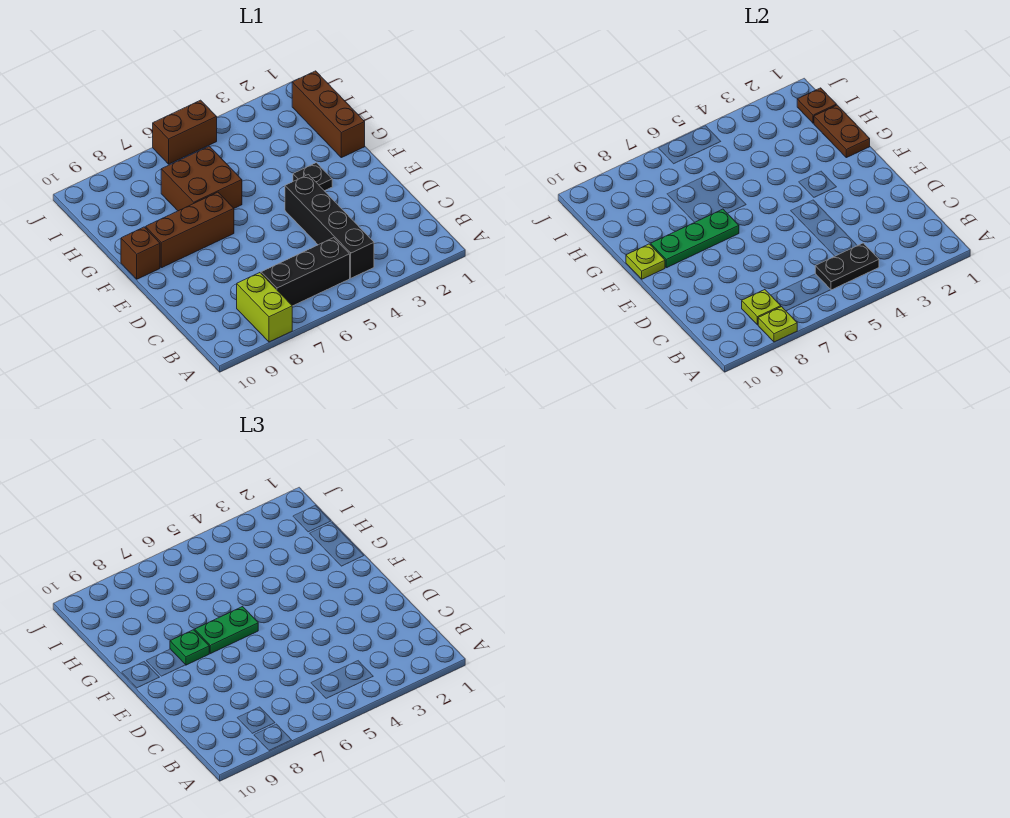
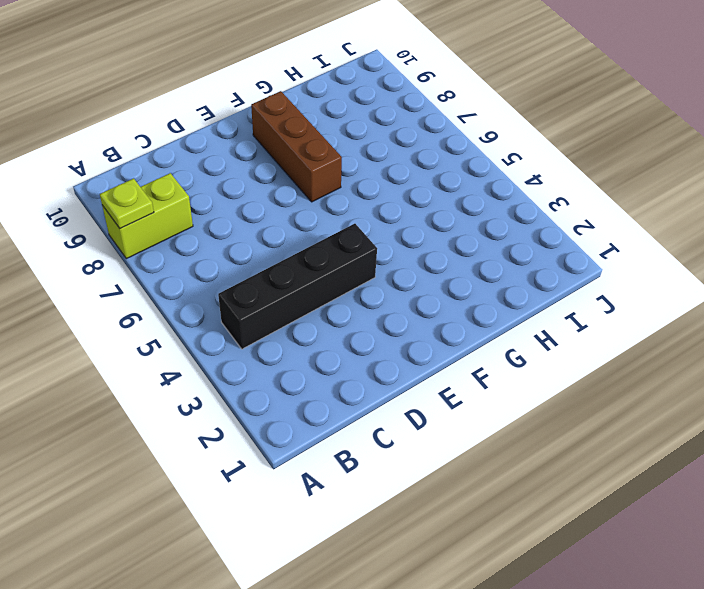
none -> black 1x3 brick [261,238,350,306]
none -> black 1x1 plate [293,163,332,191]
none -> brown 1x1 brick [121,227,160,279]

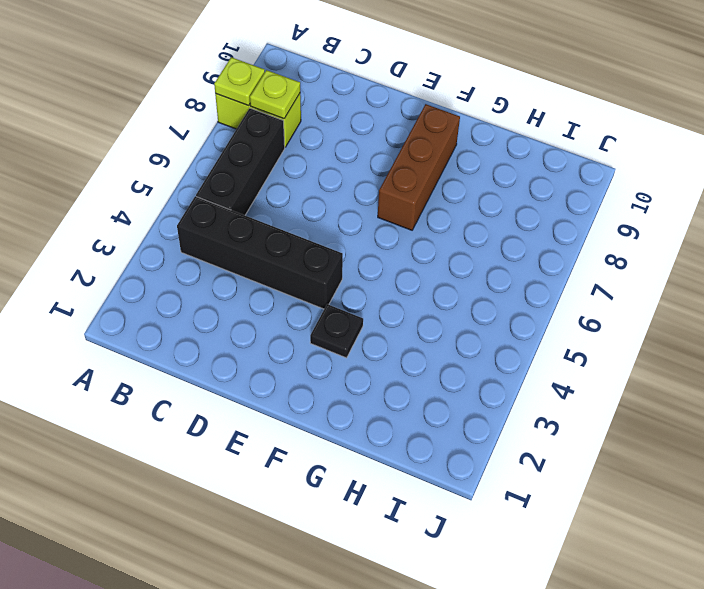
none -> brown 1x1 brick [121,227,160,279]
none -> brown 1x3 brick [292,71,365,158]
none -> brown 2x2 brick [161,146,242,211]

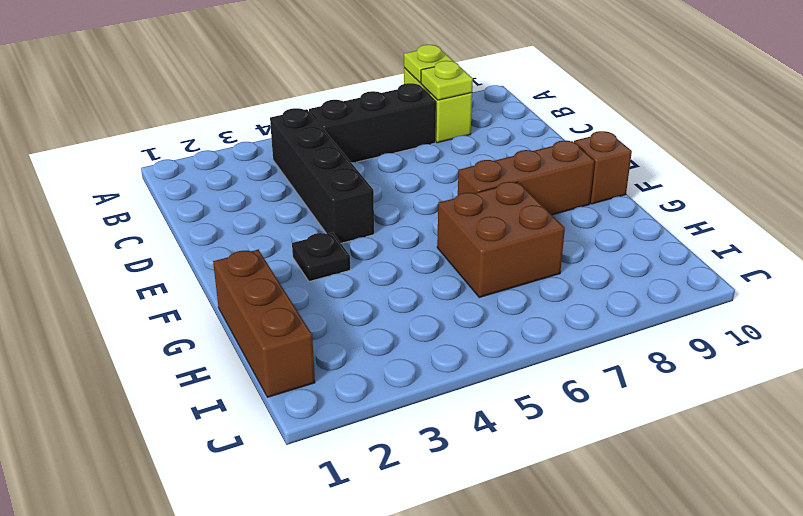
none -> brown 1x2 brick [153,100,217,164]
none -> black 1x2 plate [815,243,879,290]
none -> green 1x3 plate [651,209,739,268]

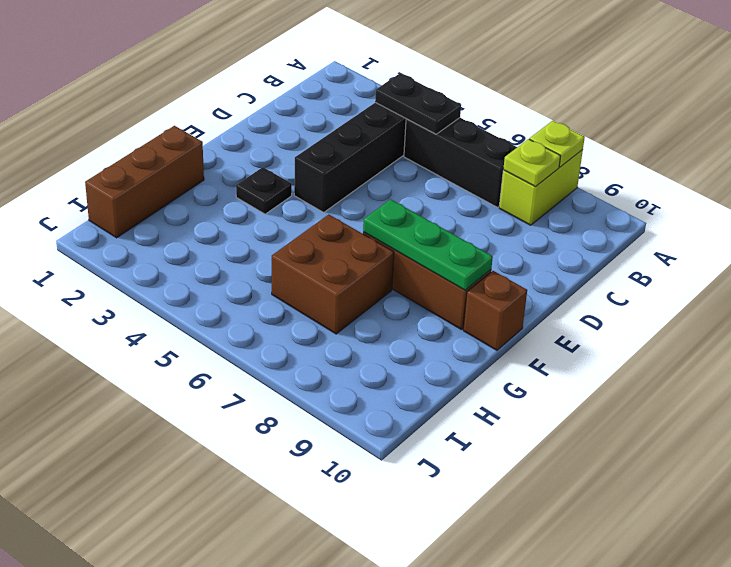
none -> brown 1x2 brick [153,100,217,164]
none -> lime 1x1 plate [626,244,665,279]
none -> brown 1x2 plate [814,105,870,158]

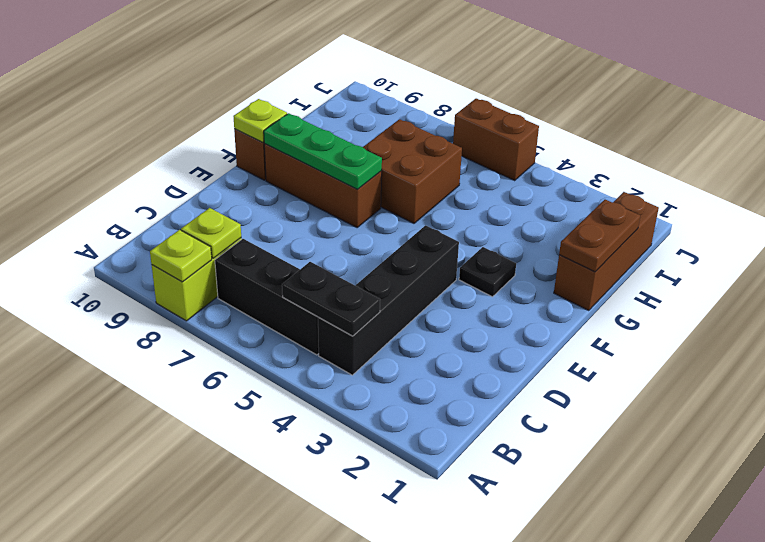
none -> brown 1x1 plate [797,88,837,123]
none -> green 1x2 plate [195,607,258,654]
none -> green 1x1 plate [170,630,209,665]

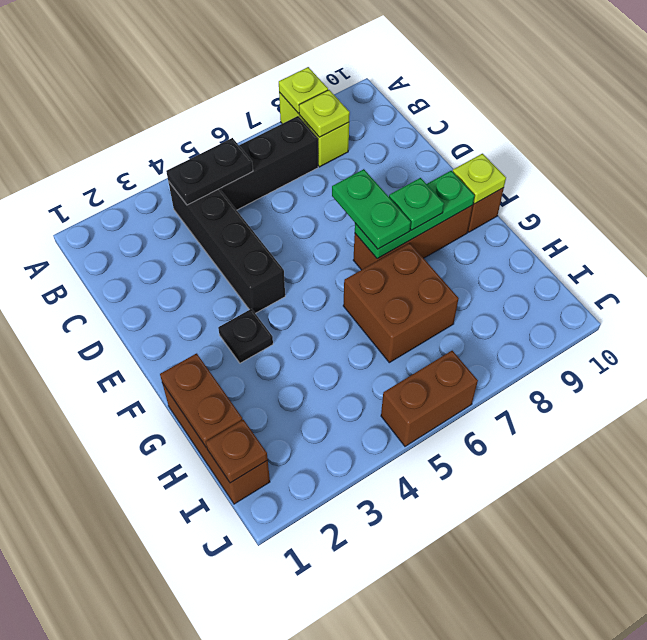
green 1x2 plate [332,169,411,249] -> green 1x2 plate turned to [195,607,258,654]

